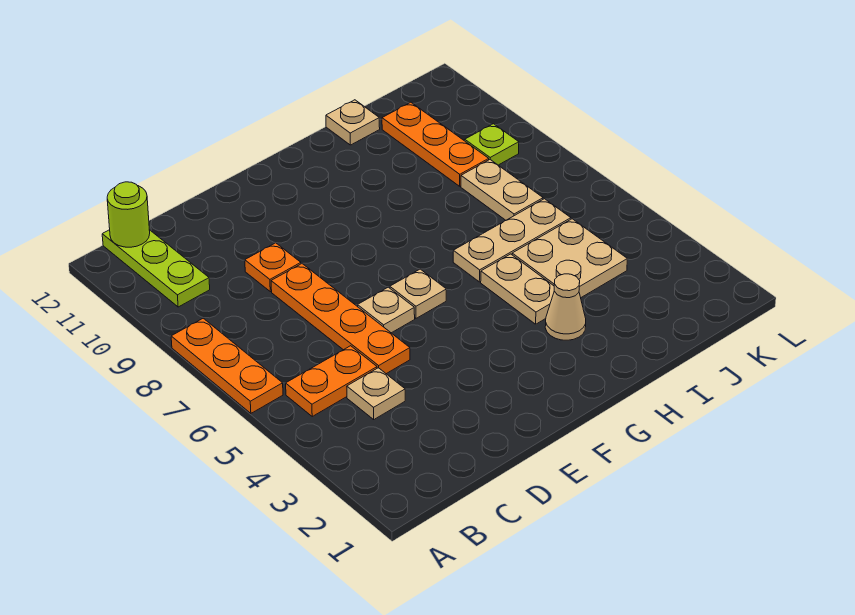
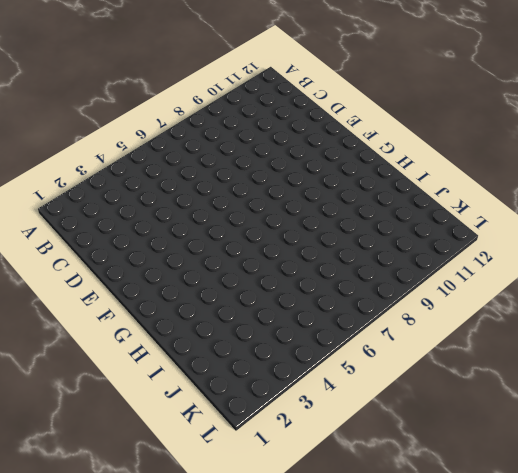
none -> orange 1x3 plate [171,318,283,413]
none -> orange 1x2 plate [286,346,377,416]
none -> lime 1x3 plate [102,230,210,307]

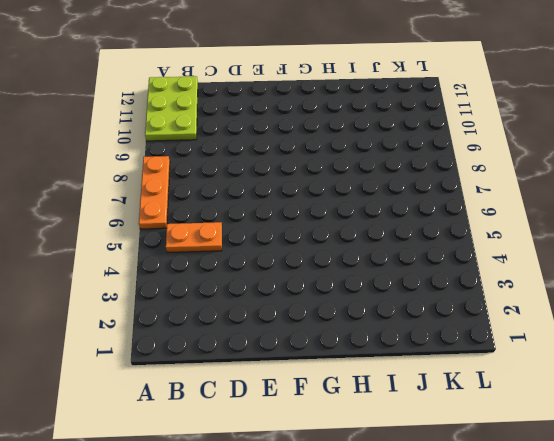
lime 2x3 plate [145,76,198,141] -> lime 1x3 plate [102,230,210,307]
none -> tan 1x1 plate [347,368,405,419]
none -> orange 1x4 plate [271,264,410,374]
none -> orange 1x1 plate [245,243,301,292]

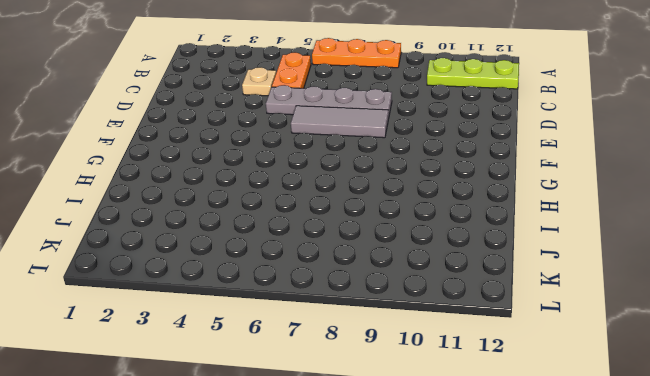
grey 1x4 plate [266,85,392,119] -> orange 1x4 plate [271,264,410,374]
grey 1x3 tile [291,106,388,138] -> tan 1x1 plate [358,287,415,333]
none -> orange 1x1 plate [245,243,301,292]
none -> tan 1x1 plate [390,269,446,318]
none -> tan 1x1 cone [545,274,586,340]

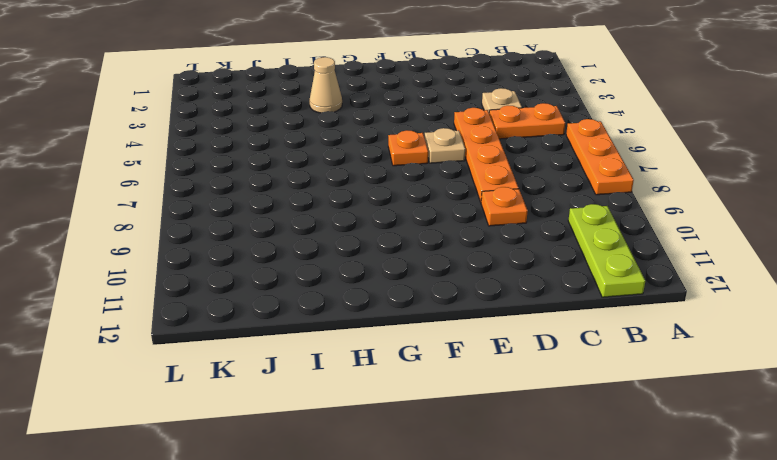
orange 1x1 plate [388,130,428,166] -> tan 1x1 plate [390,269,446,318]
none -> tan 1x2 plate [481,254,554,324]
none -> tan 1x3 plate [453,199,571,282]
none -> tan 2x2 plate [512,219,627,297]

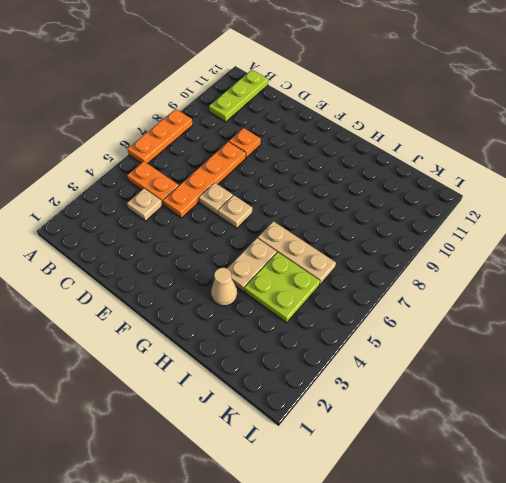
lime 2x2 plate [244,252,320,323] -> tan 2x2 plate [512,219,627,297]
none -> tan 1x1 plate [326,100,380,145]
none -> tan 1x2 plate [461,160,543,220]
none -> orange 1x3 plate [382,102,489,186]

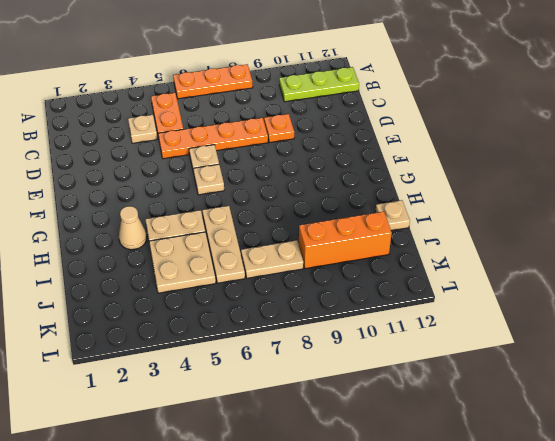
orange 1x3 brick [299,211,392,269] -> orange 1x3 plate [382,102,489,186]
none -> lime 1x1 plate [465,124,519,165]
none -> lime 1x1 round brick [107,182,150,247]

